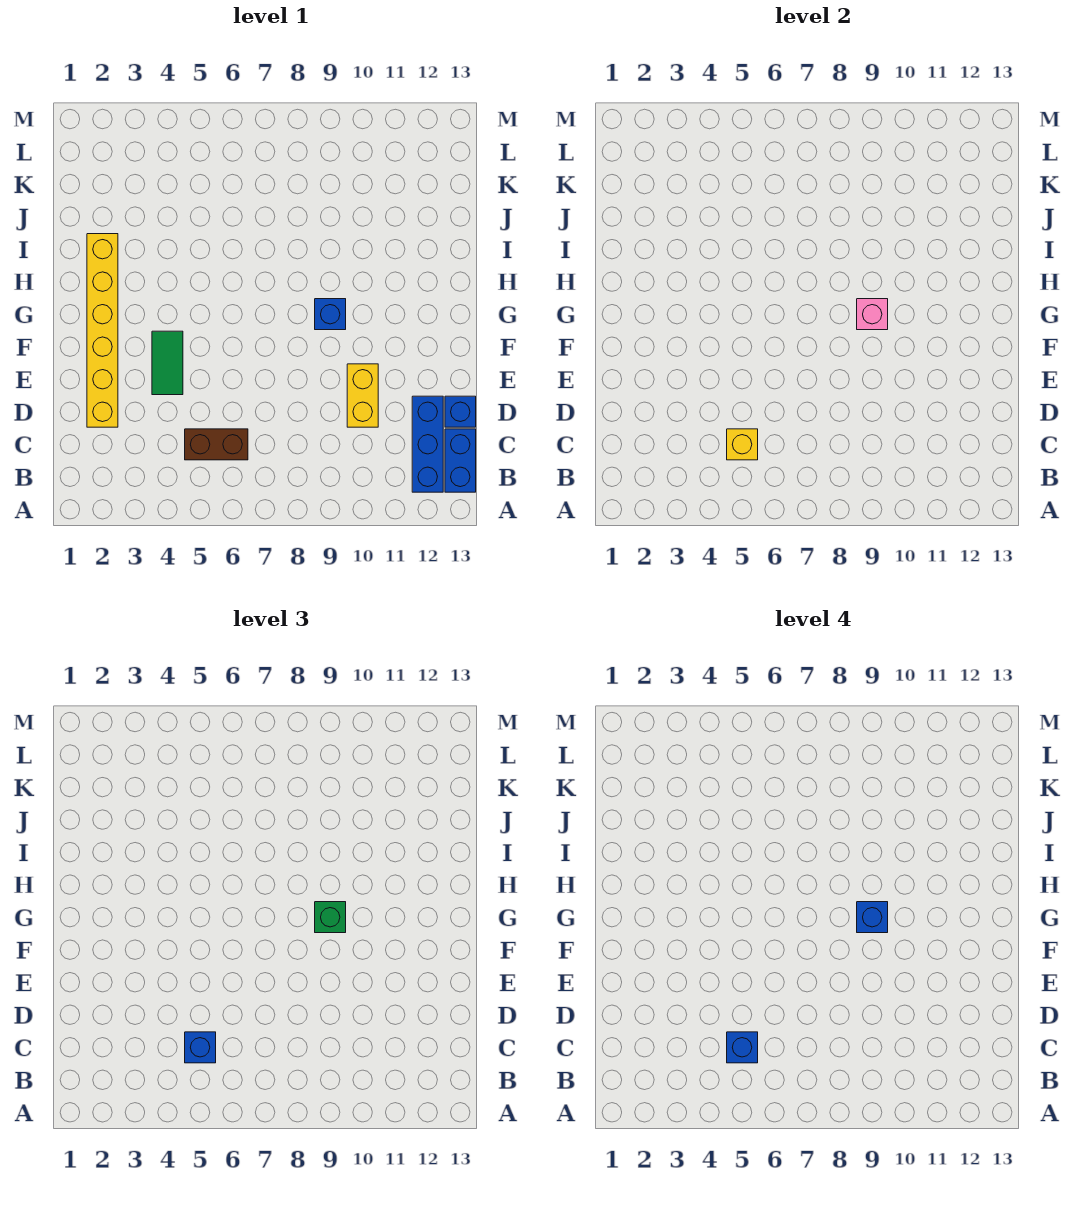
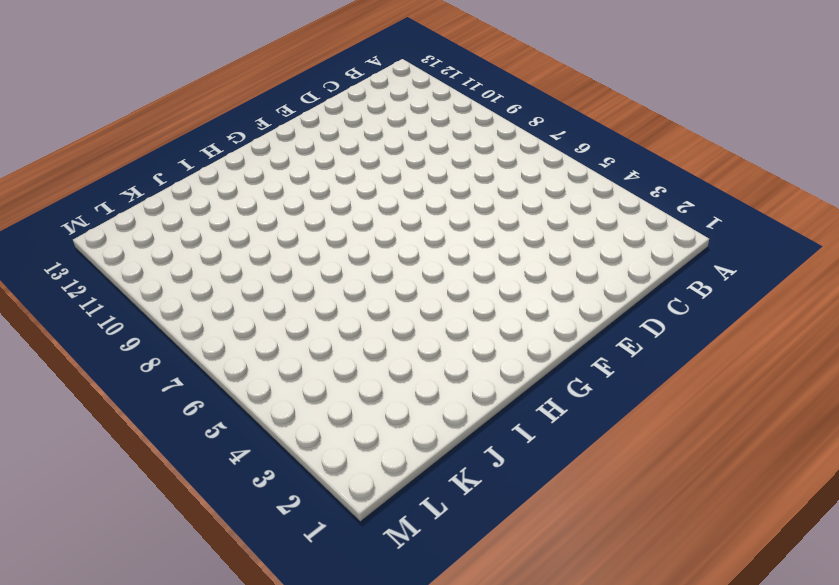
none -> blue 1x3 brick [412,396,443,492]
none -> blue 1x2 brick [445,429,476,492]
none -> brown 1x2 brick [185,429,248,460]

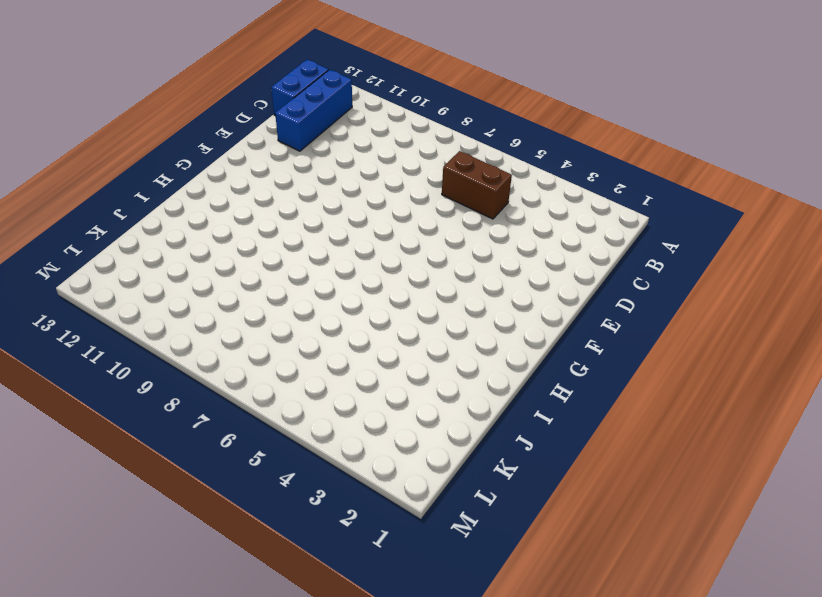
none -> yellow 1x6 brick [87,234,118,427]
none -> yellow 1x2 brick [347,364,378,427]
none -> blue 1x1 brick [445,396,476,427]

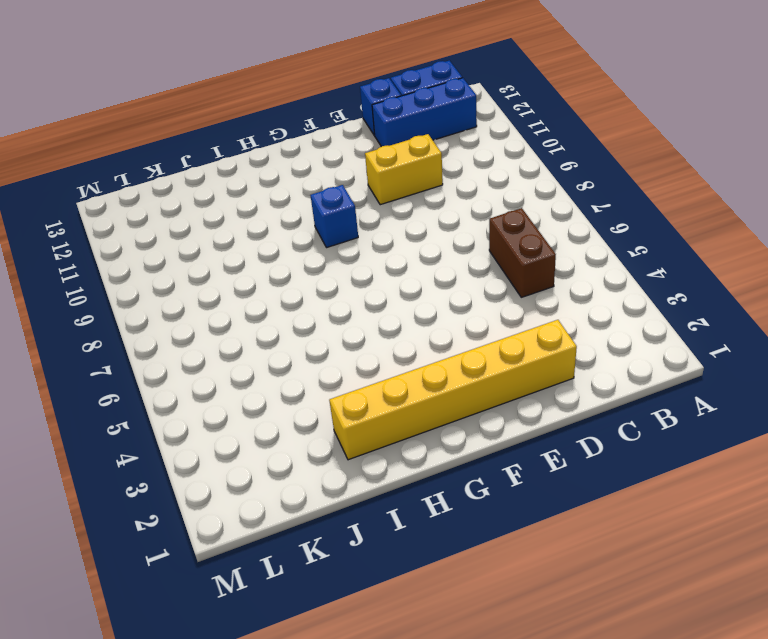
none -> green 1x2 tile [152,331,183,395]
none -> yellow 1x1 brick [727,429,758,460]
none -> pink 1x1 brick [857,299,888,330]

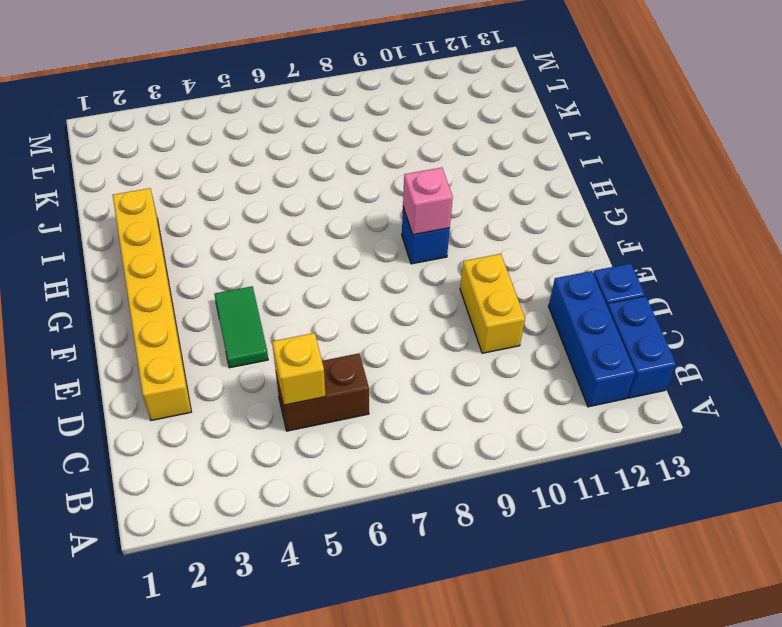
none -> blue 1x1 brick [185,1032,216,1063]
none -> green 1x1 brick [315,902,346,933]
none -> blue 1x1 brick [727,1032,758,1063]

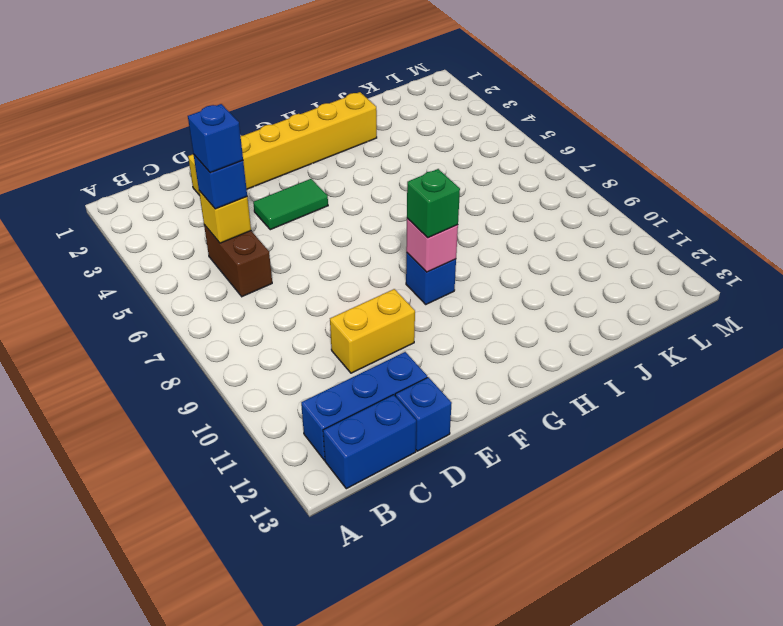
none -> blue 1x1 brick [857,902,888,933]

